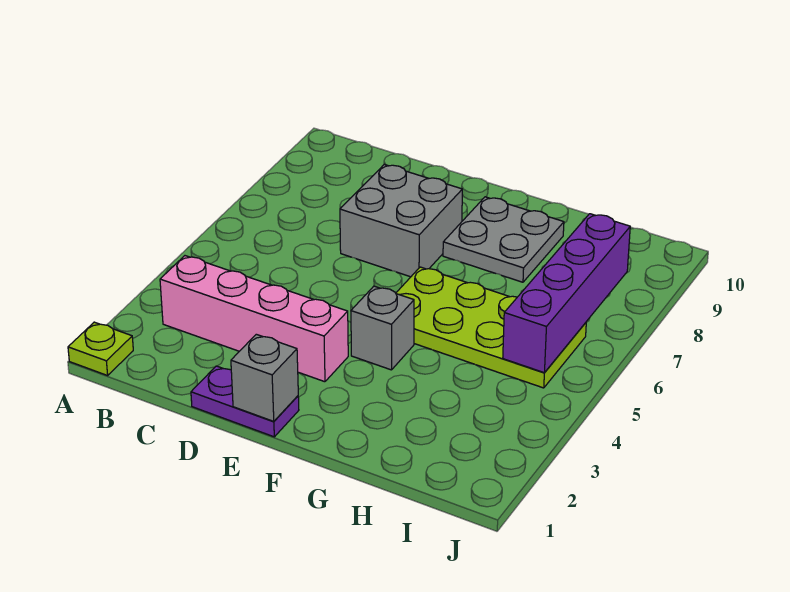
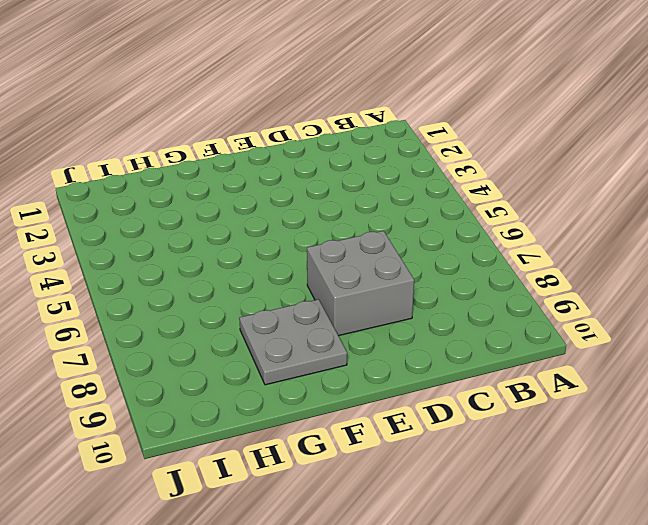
none -> lime 1x1 plate [68,322,133,375]
none -> pink 1x4 brick [160,256,348,382]

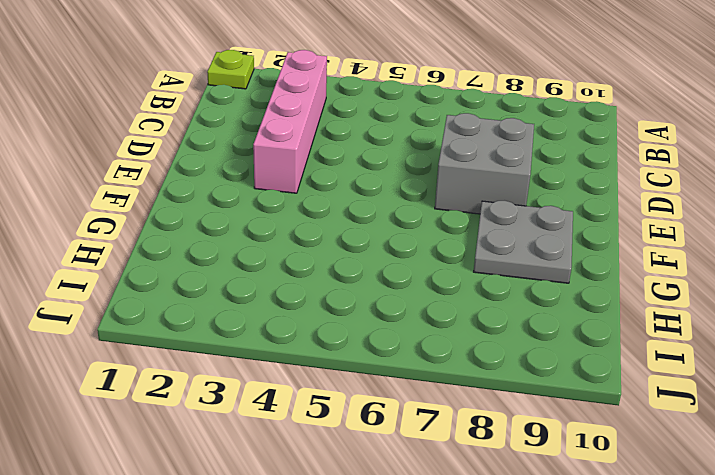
none -> purple 1x2 plate [191,366,299,437]
none -> grey 1x1 brick [351,286,414,370]

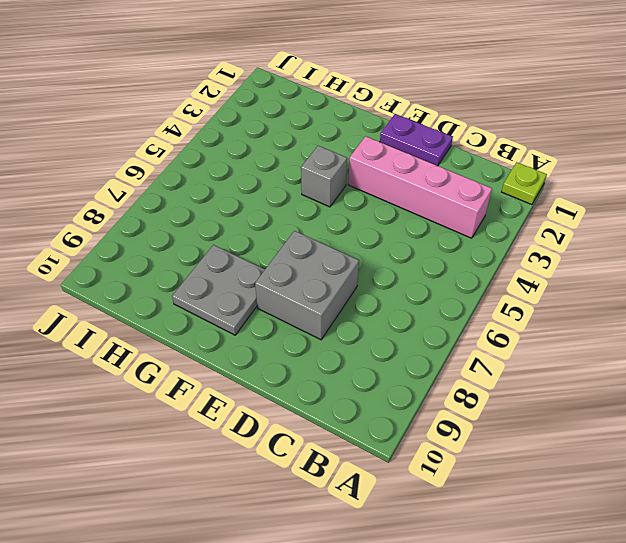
none -> lime 2x4 plate [396,267,586,388]
none -> grey 1x1 brick [231,334,298,421]

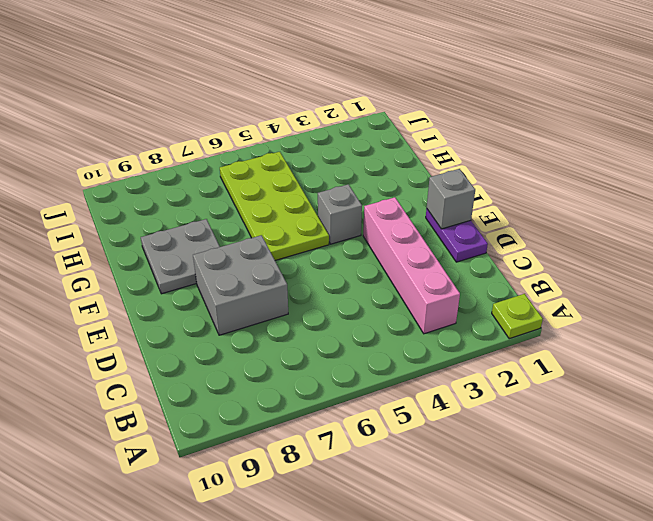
none -> purple 1x4 brick [503,214,630,373]

